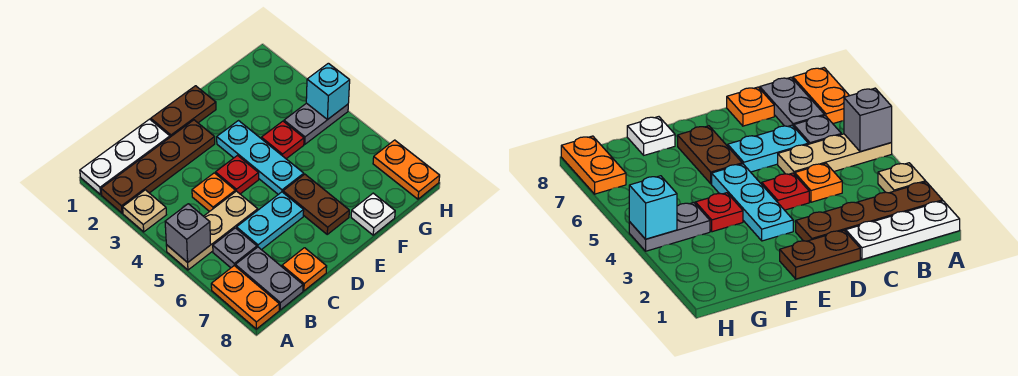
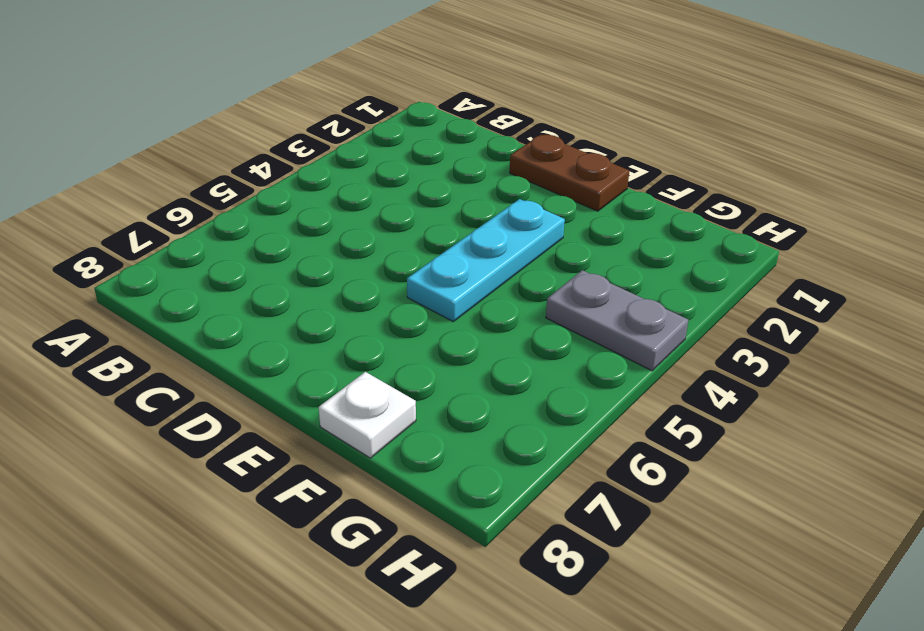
none -> white 1x3 plate [80,119,170,194]
none -> brown 1x4 plate [101,120,215,213]
none -> tan 1x1 plate [123,190,166,232]

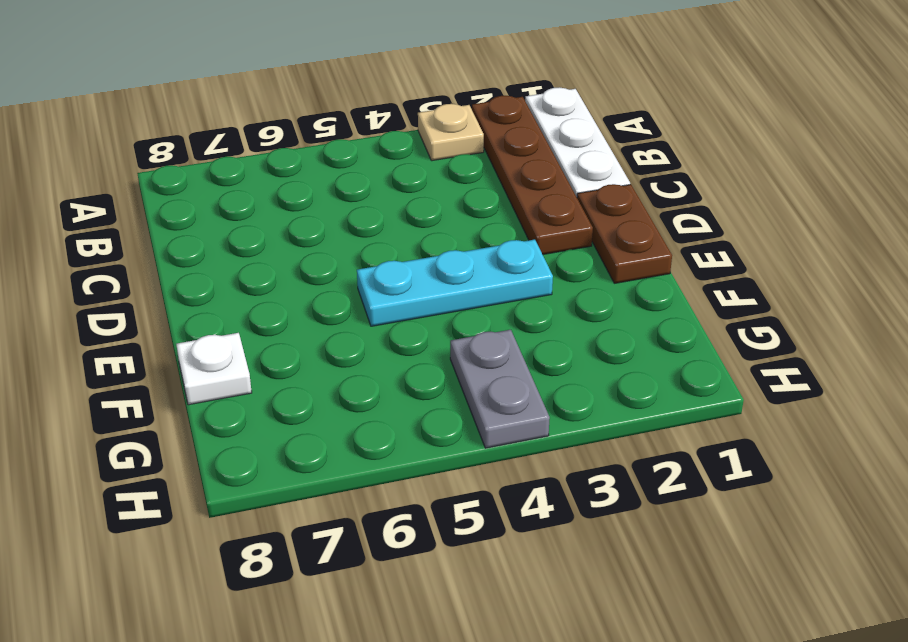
none -> tan 1x3 plate [166,191,258,270]
none -> orange 1x2 plate [211,266,279,329]
none -> grey 1x1 plate [213,228,257,268]

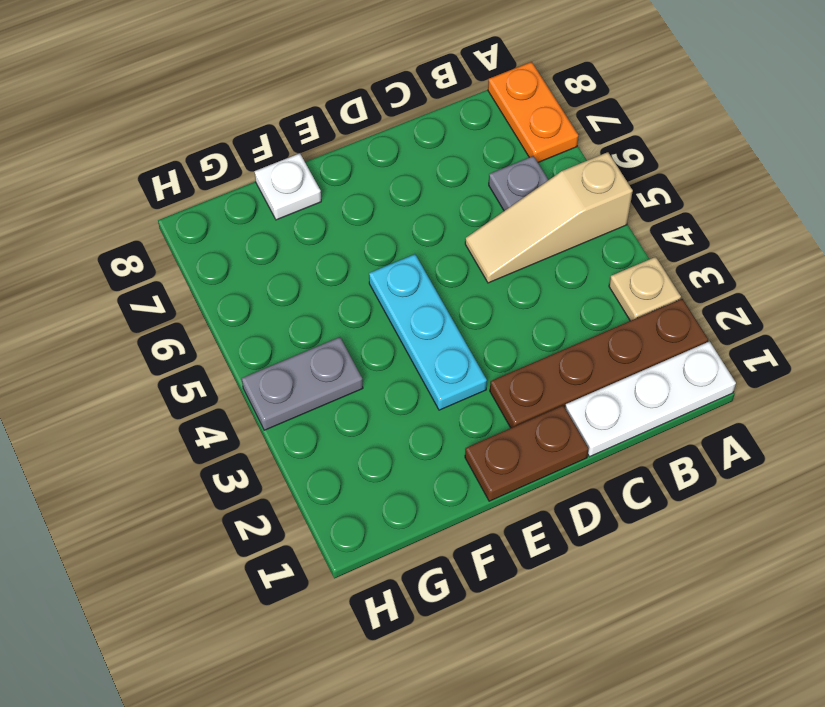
tan 1x3 slope [465,152,633,283] -> tan 1x3 plate [166,191,258,270]
none -> grey 1x2 plate [235,247,303,310]
none -> orange 1x1 plate [192,173,235,212]
none -> cyan 1x2 plate [237,192,304,250]

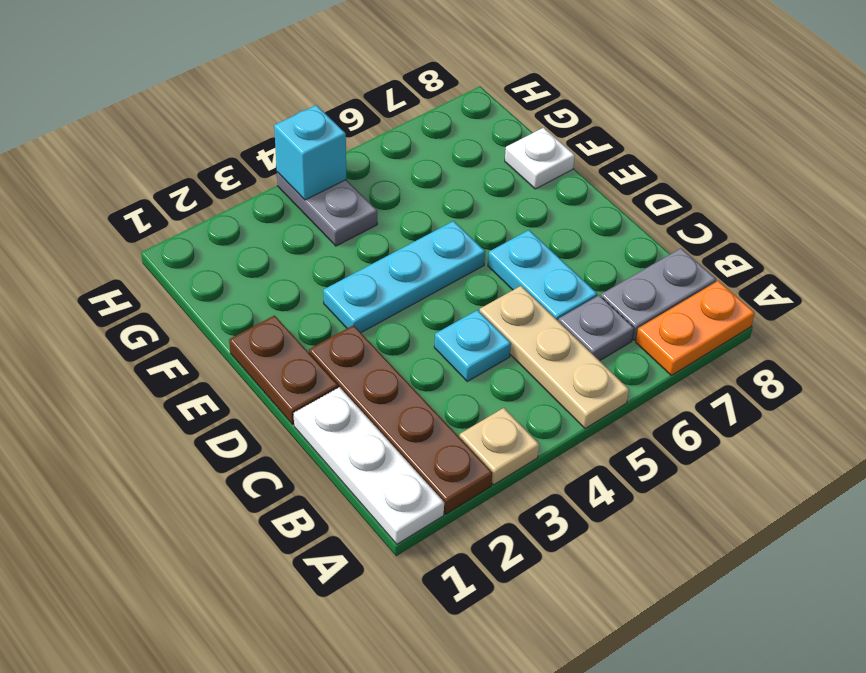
cyan 1x1 plate [434,310,511,381] -> orange 1x1 plate [192,173,235,212]
none -> orange 1x1 plate [282,248,327,291]
none -> red 1x1 plate [215,156,259,194]
none -> brown 1x2 plate [283,174,349,234]

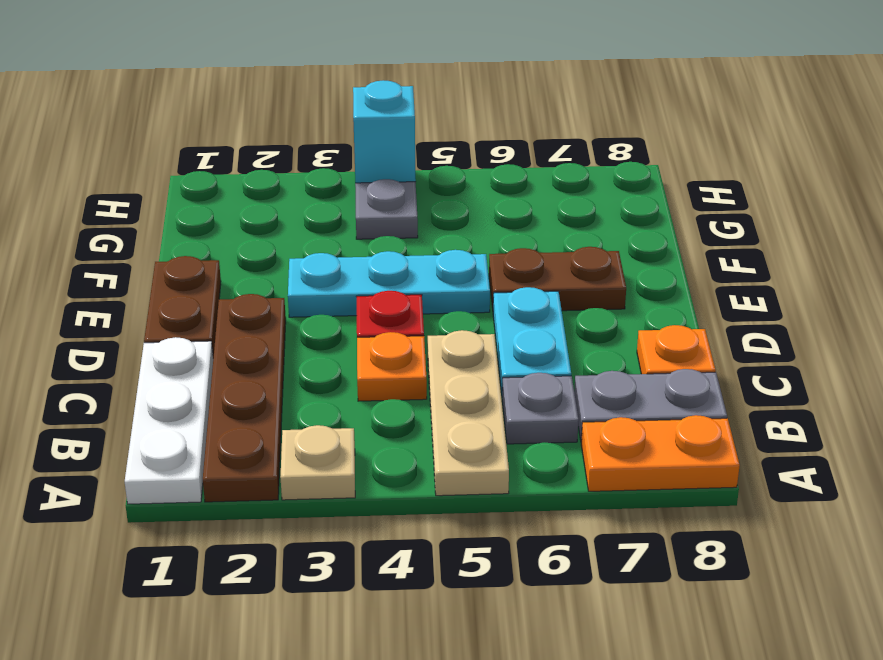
none -> red 1x1 plate [261,121,304,159]
none -> white 1x1 plate [351,193,395,235]
none -> orange 1x2 plate [373,140,440,199]

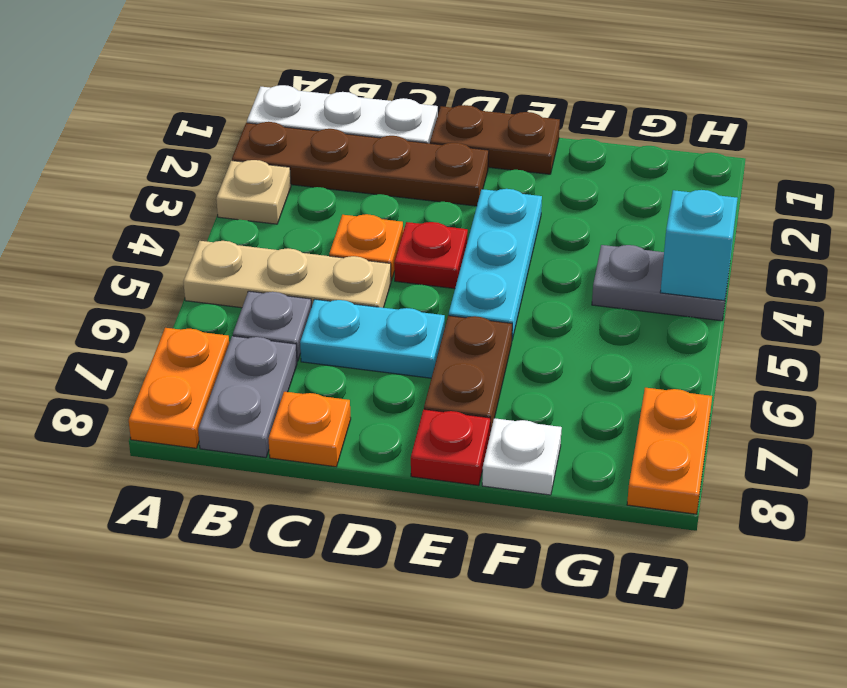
red 1x1 plate [411,409,490,486] -> red 1x1 plate moved to [261,121,304,159]
none -> grey 1x1 brick [165,204,211,263]

